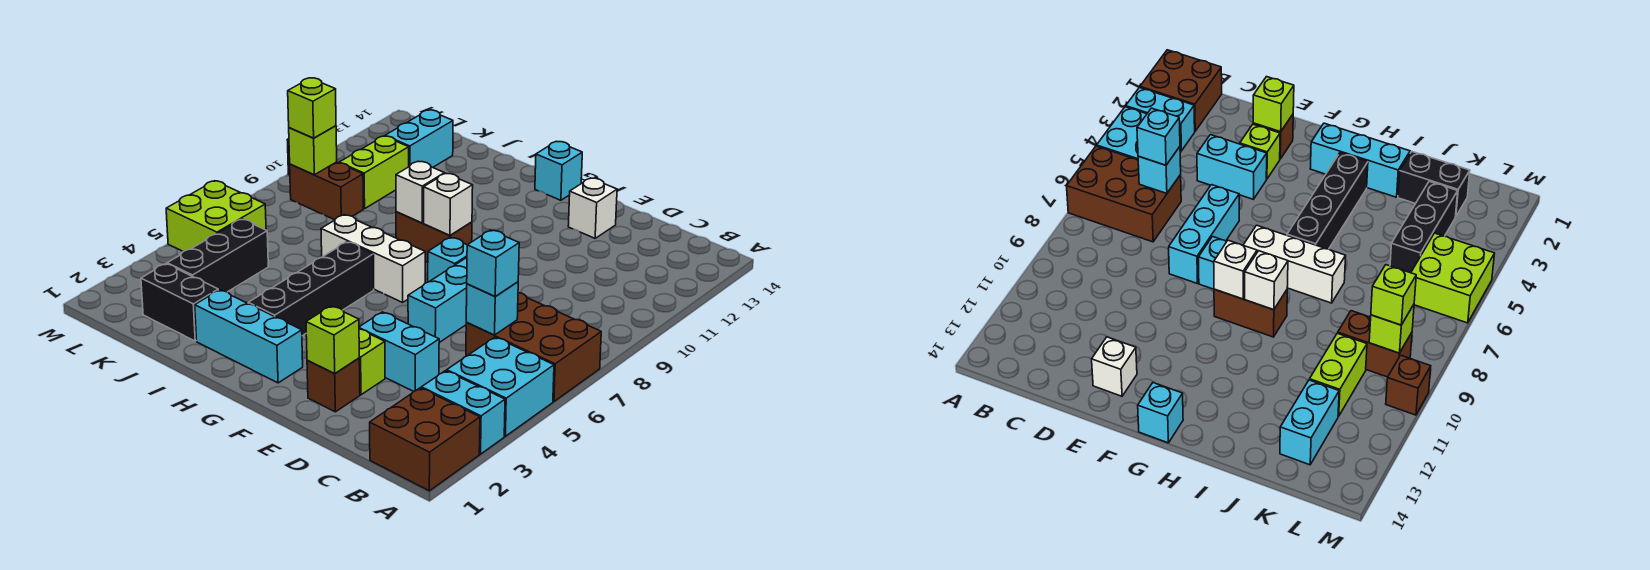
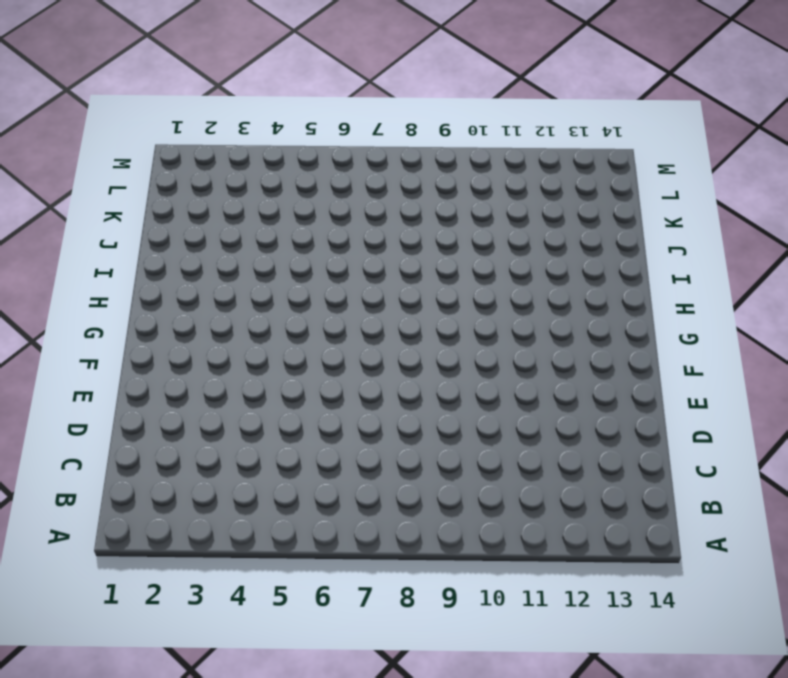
none -> brown 2x2 brick [370,388,480,491]
none -> cyan 1x2 brick [421,371,505,454]
none -> cyan 2x2 brick [447,337,554,436]

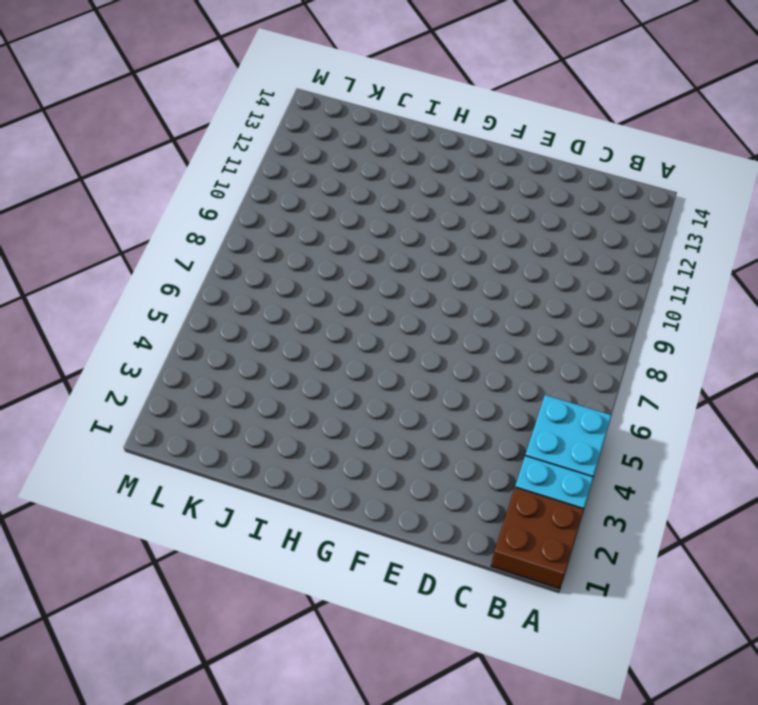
none -> brown 2x3 brick [466,293,601,402]
none -> cyan 1x2 brick [359,312,439,392]
none -> brown 1x1 brick [307,358,360,412]

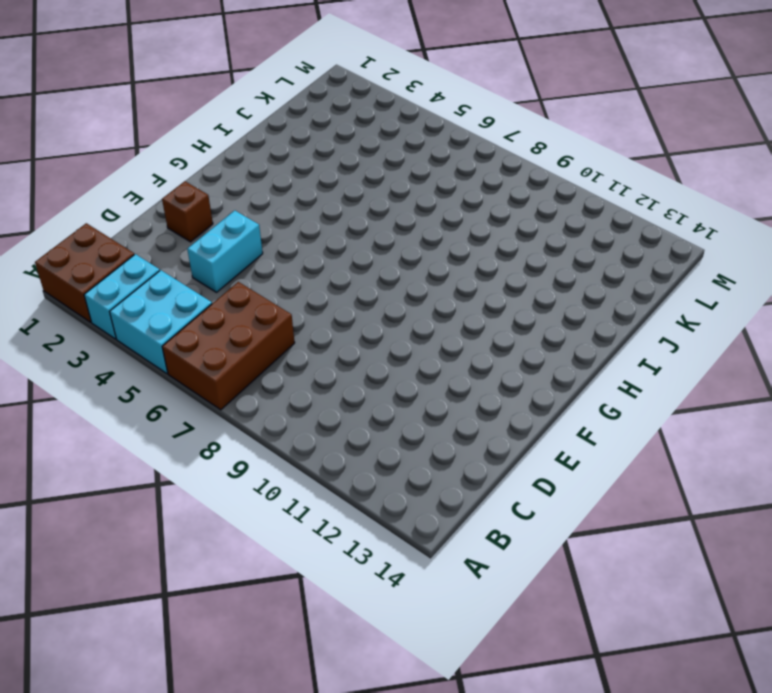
none -> lime 1x1 brick [359,329,385,395]
none -> cyan 1x3 brick [408,258,467,343]
none -> white 1x1 brick [568,178,617,238]

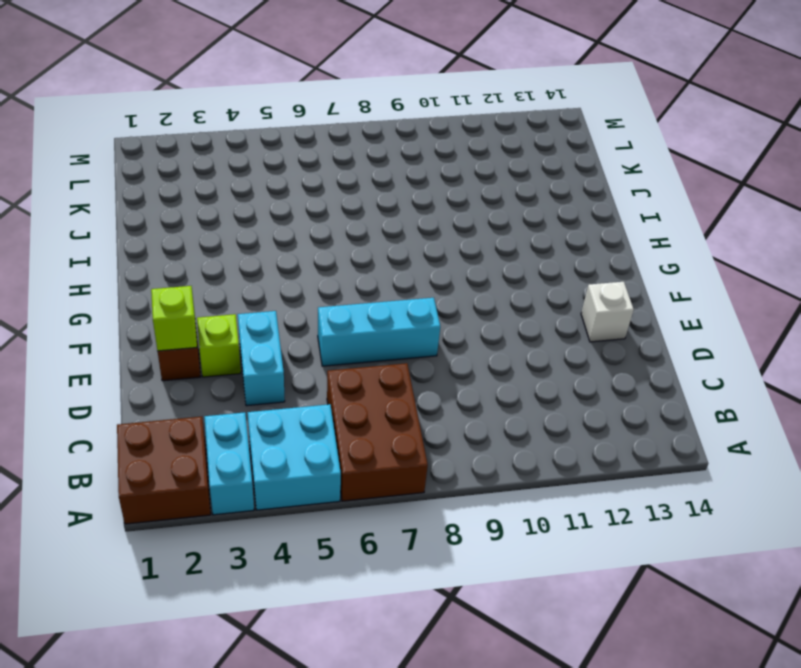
none -> cyan 1x1 brick [428,237,467,282]
none -> cyan 1x3 brick [195,290,303,383]
none -> white 1x3 brick [321,215,425,302]

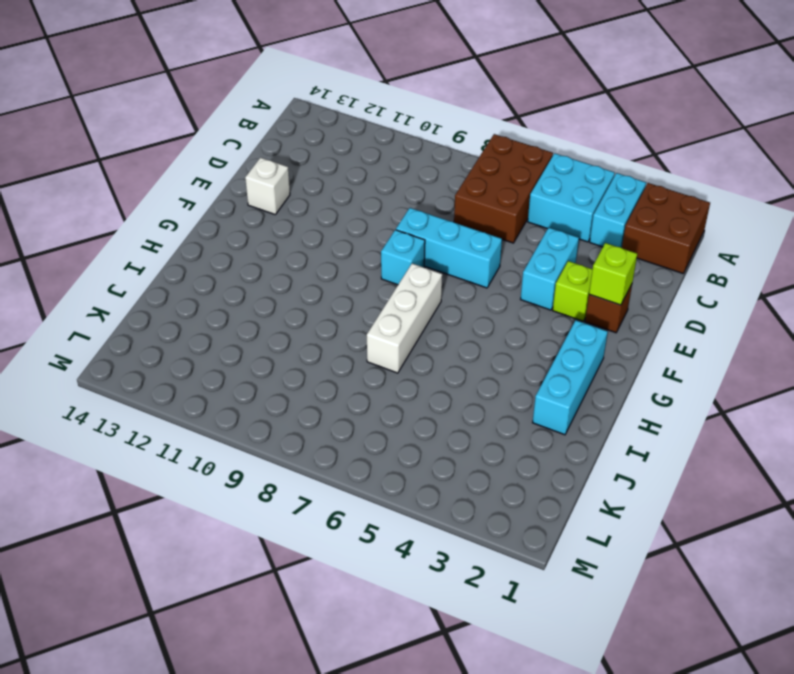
none -> brown 1x2 brick [396,212,472,262]
none -> cyan 1x1 brick [535,142,582,200]
none -> black 1x4 brick [248,242,374,336]

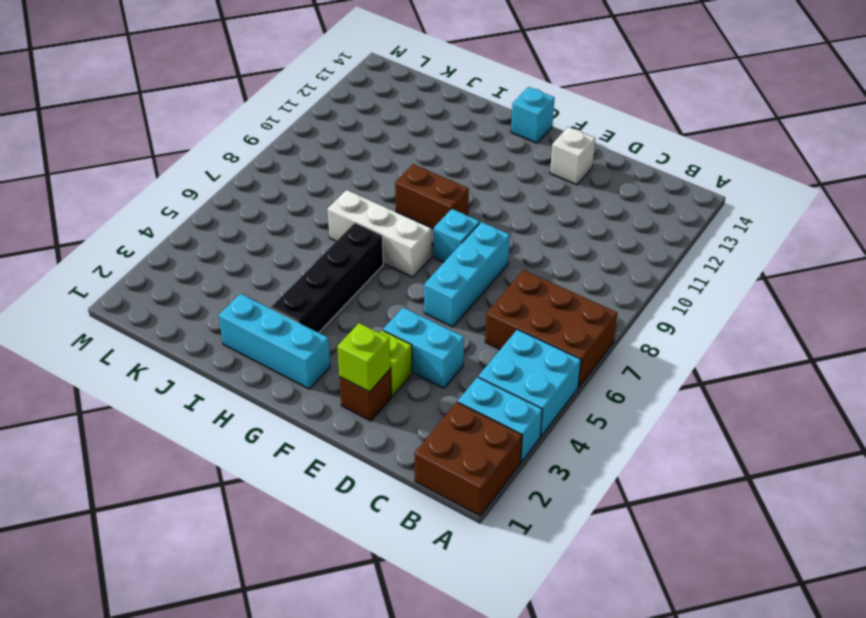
none -> black 1x2 brick [141,264,218,341]
none -> black 1x3 brick [167,219,268,292]
none -> brown 1x2 brick [290,162,363,220]

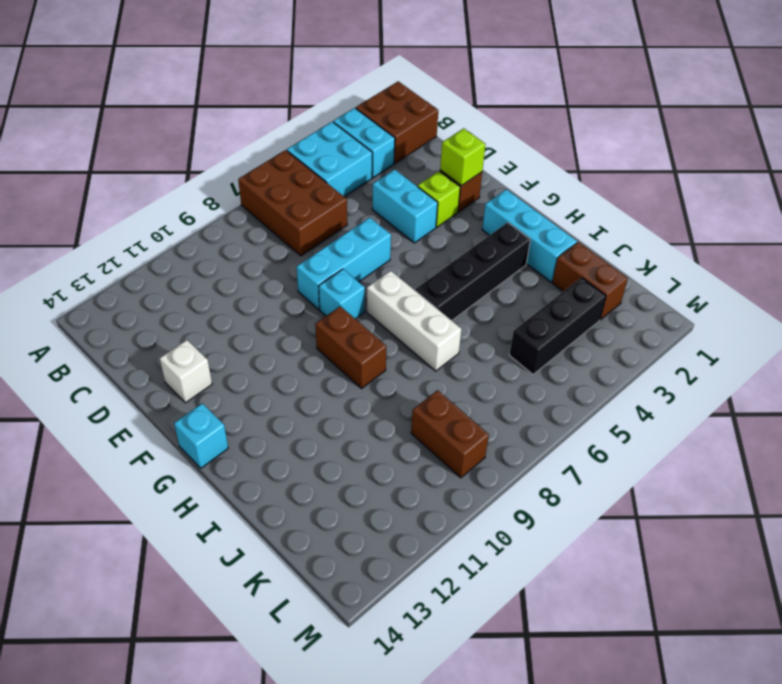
brown 1x2 brick [552,242,628,320] -> black 1x2 brick [141,264,218,341]
none -> lime 1x2 brick [339,136,409,209]
none -> cyan 1x2 brick [385,110,453,167]
none -> lime 2x2 brick [166,181,266,251]

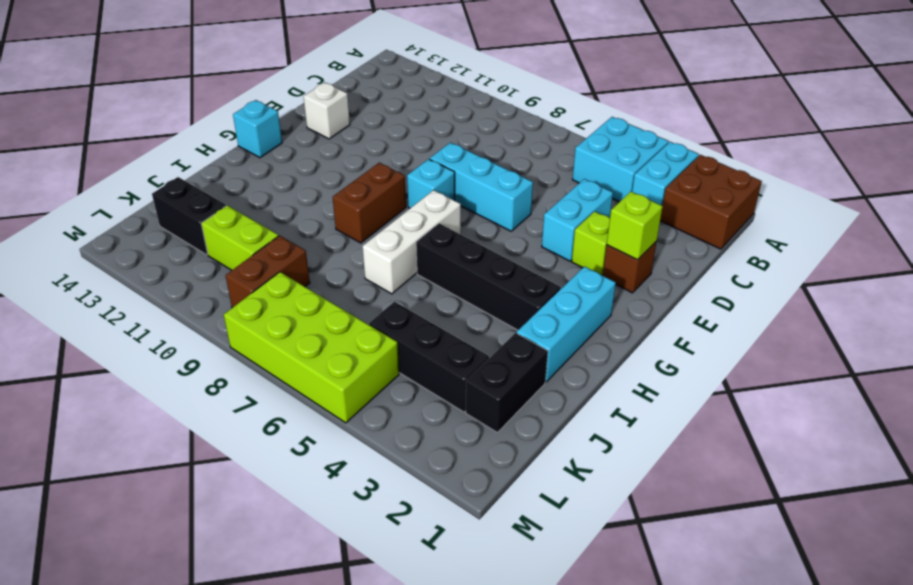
black 1x2 brick [152,177,226,255] -> cyan 1x2 brick [385,110,453,167]
lime 2x4 brick [224,272,399,423] -> lime 2x2 brick [166,181,266,251]
none -> brown 2x3 brick [466,293,601,402]
none -> brown 1x1 brick [1386,355,1431,415]
none -> cyan 1x1 brick [466,282,518,335]

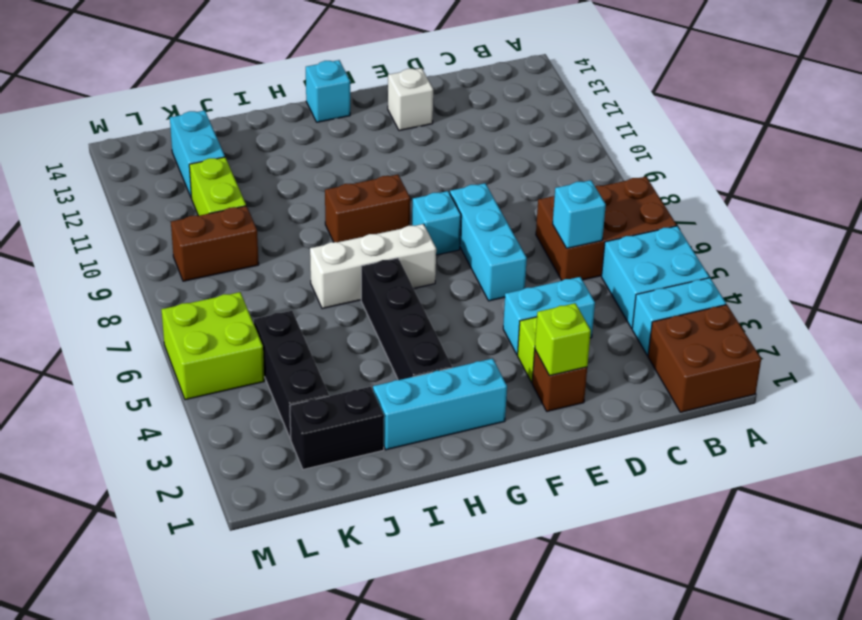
none -> brown 1x1 brick [1386,355,1431,415]
none -> white 1x1 brick [424,174,473,235]
none -> white 1x1 brick [396,162,445,223]

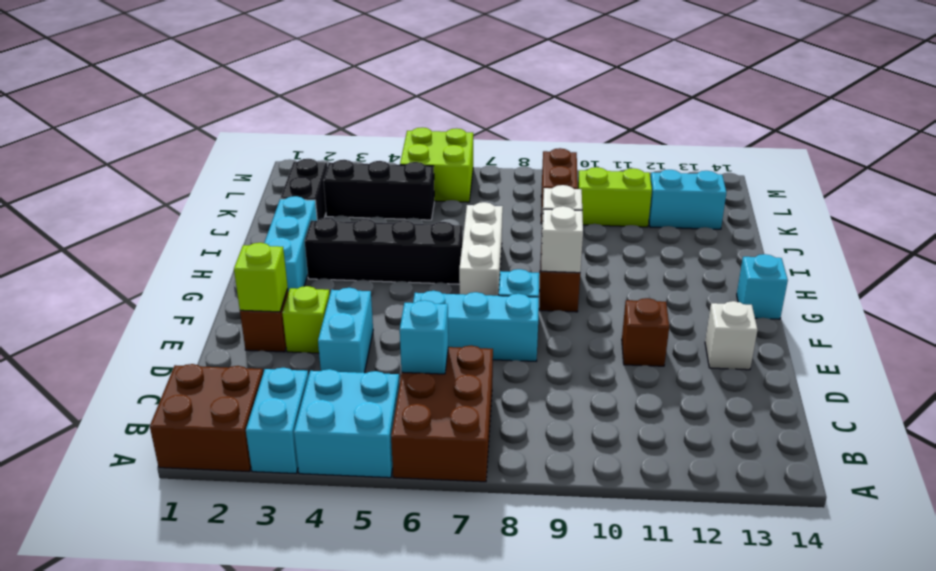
brown 1x1 brick [622,298,669,366] -> brown 1x1 brick moved to [1386,355,1431,415]
none -> lime 1x1 brick [289,126,337,175]
none -> cyan 1x1 brick [467,230,519,297]
none -> lime 1x1 brick [288,78,336,138]

